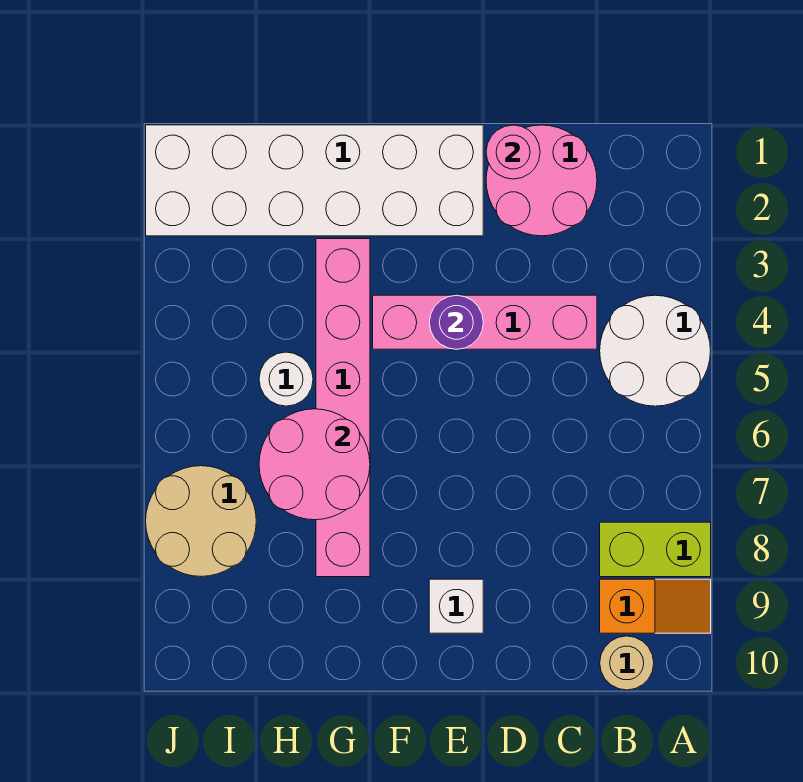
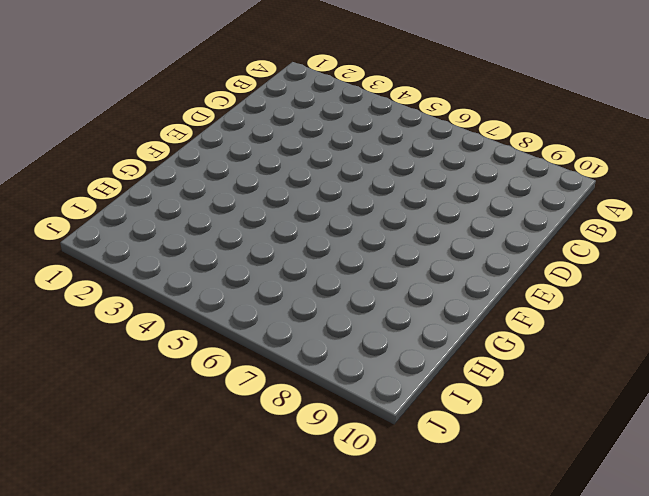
none -> white 2x2 round brick [600,295,711,406]
none -> lime 1x2 brick [600,522,711,577]
none -> orange 1x2 slope [600,579,711,633]

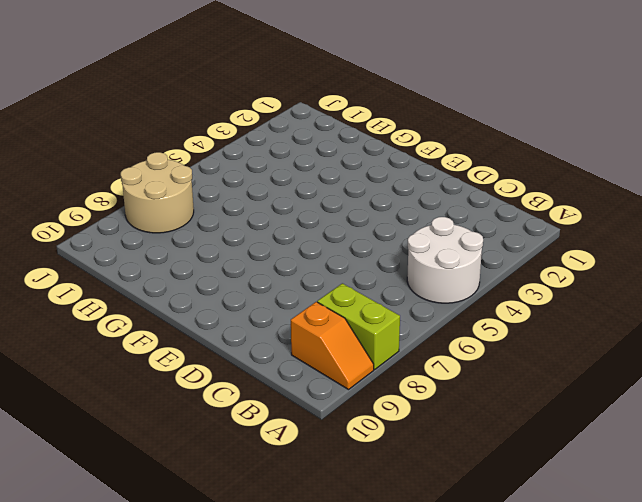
none -> tan 1x1 round brick [600,636,654,690]
none -> pink 2x2 round brick [486,125,597,236]
none -> pink 1x4 brick [373,295,597,349]

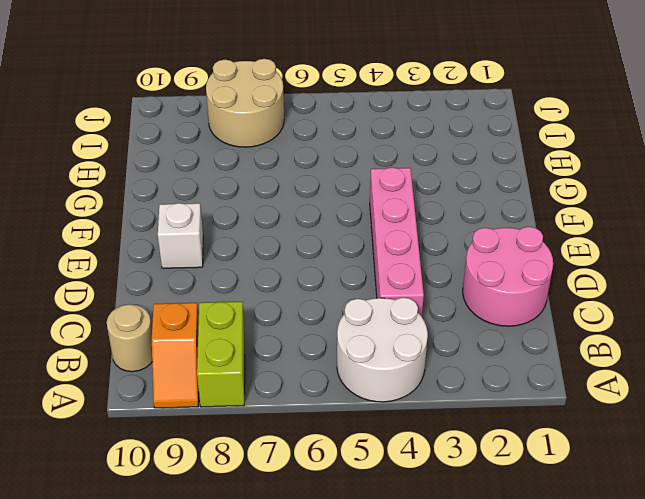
none -> white 2x6 brick [146,125,483,236]
none -> pink 1x6 brick [316,239,370,577]
none -> white 1x1 round brick [259,352,313,406]

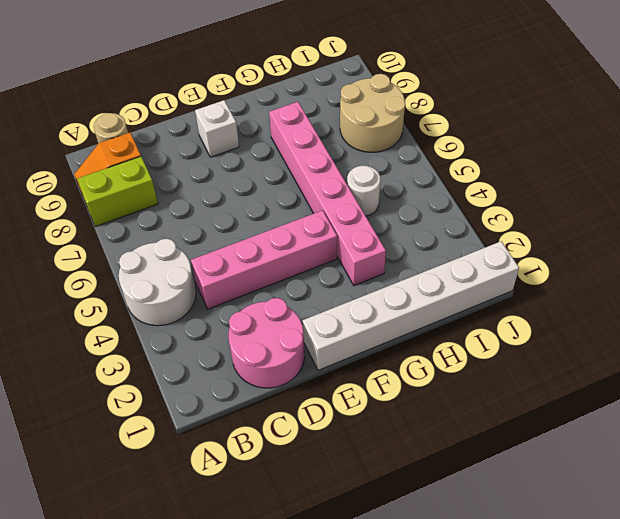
white 1x6 brick [303,241,519,370] -> white 2x6 brick [146,125,483,236]
none -> pink 1x1 round brick [486,125,540,179]
none -> purple 1x1 round brick [429,295,483,349]
none -> pink 2x2 round brick [259,409,370,520]

